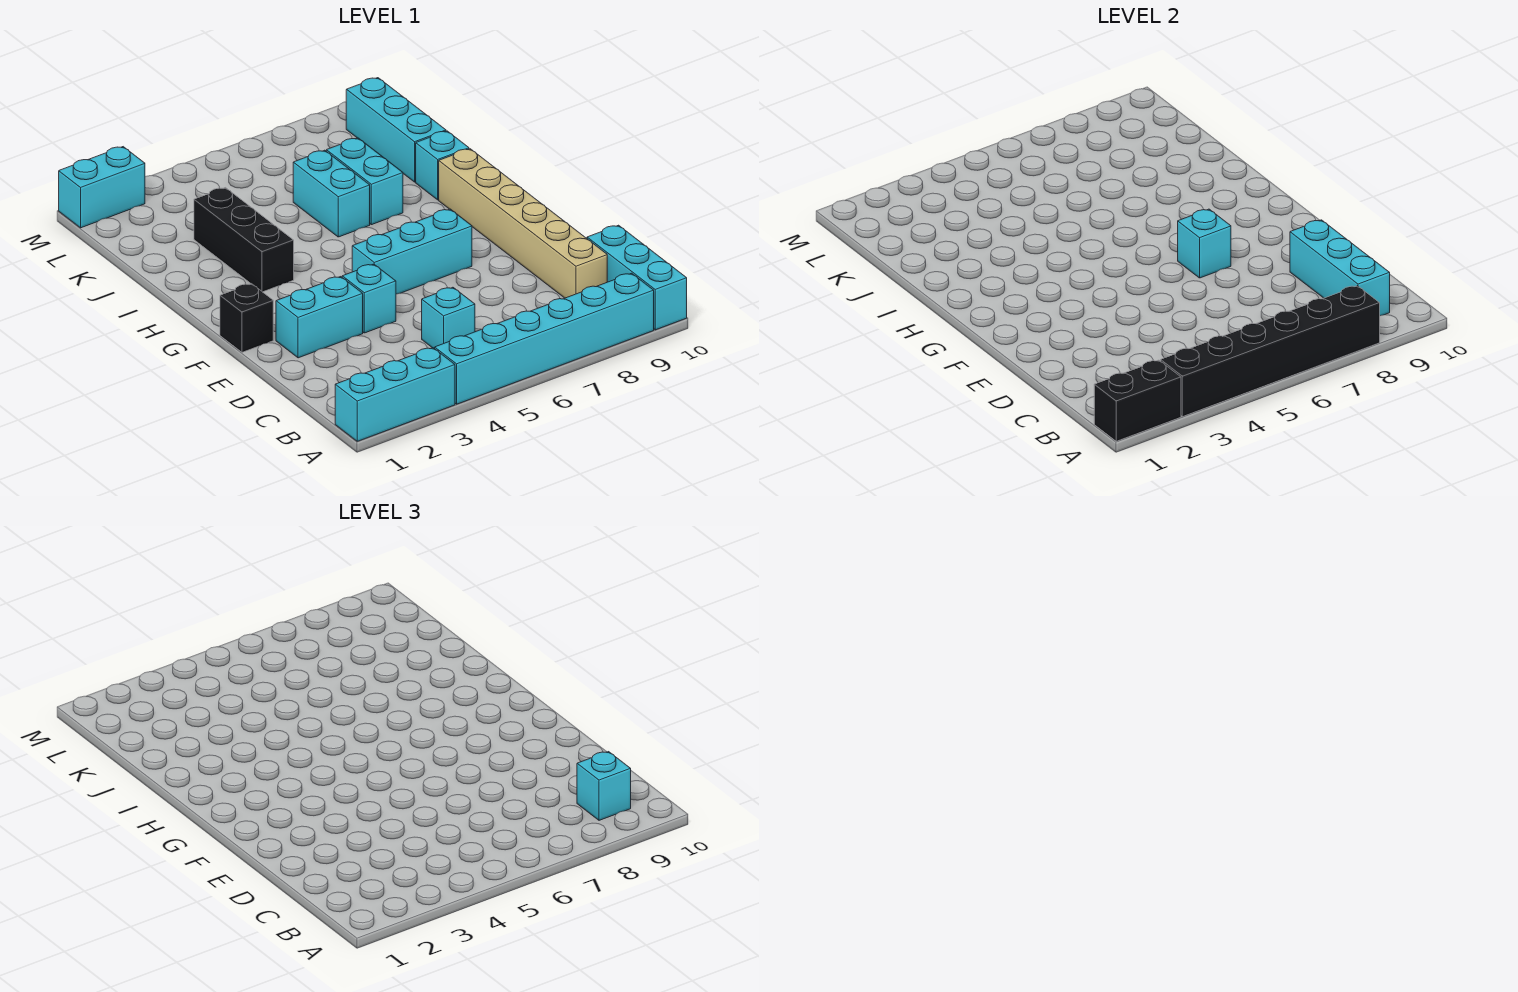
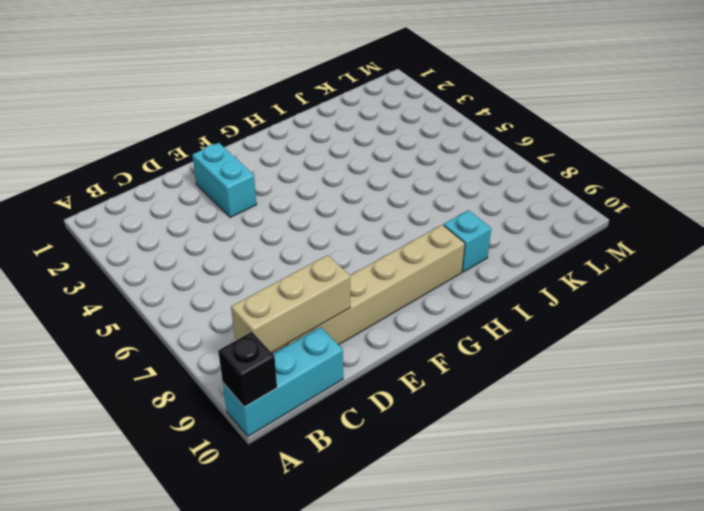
black 1x1 brick [218,332,277,407] -> black 1x1 brick moved to [220,284,273,352]
tan 1x3 brick [231,255,350,352] -> cyan 1x3 brick [1290,220,1390,316]
none -> cyan 1x3 brick [335,348,455,441]
none -> cyan 1x6 brick [435,273,654,404]
none -> cyan 1x1 brick [422,287,475,349]

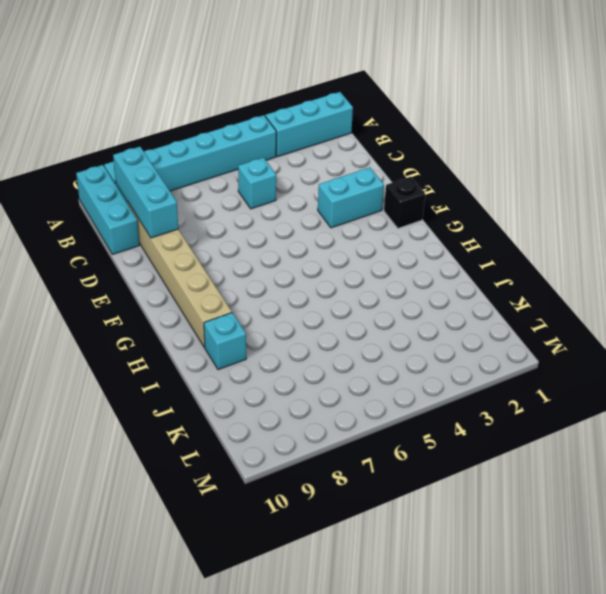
none -> cyan 1x1 brick [342,264,396,333]
none -> cyan 1x3 brick [352,209,472,294]
none -> black 1x3 brick [194,188,294,292]

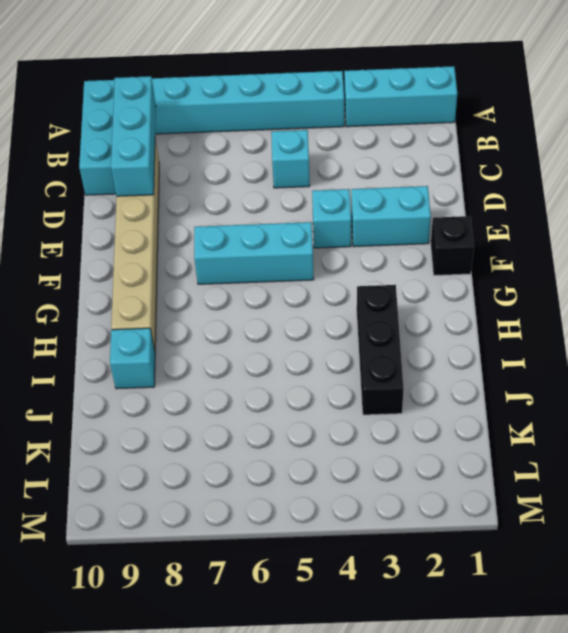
none -> cyan 1x2 brick [293,150,370,237]
none -> cyan 1x2 brick [326,138,403,225]
none -> cyan 1x3 brick [346,78,446,182]

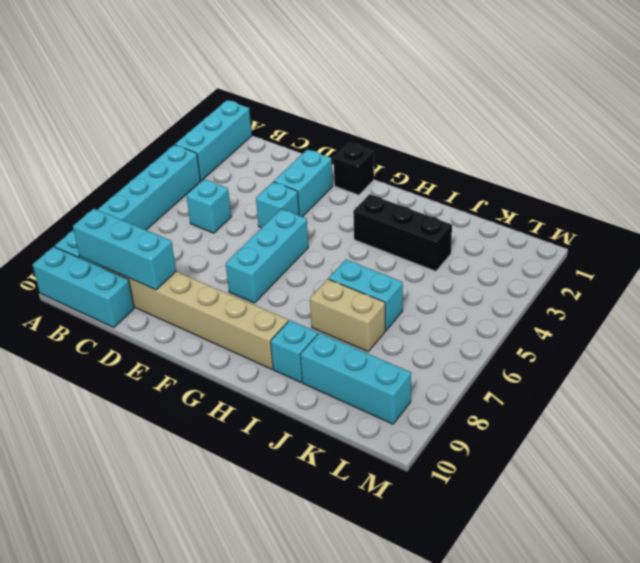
tan 1x2 brick [310,279,385,351] -> cyan 1x2 brick [326,138,403,225]
none -> cyan 1x2 brick [59,147,145,228]
none -> black 1x2 brick [1094,360,1181,441]
none -> black 1x6 brick [1161,286,1380,417]

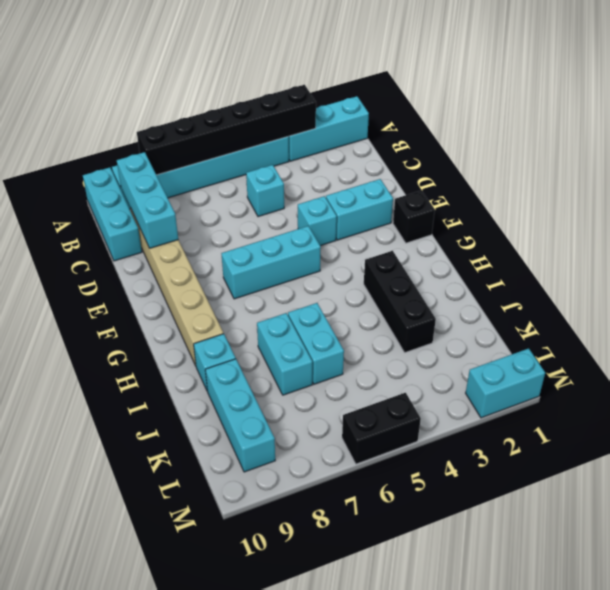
black 1x2 brick [342,393,421,464] -> black 1x2 brick moved to [1094,360,1181,441]
none -> cyan 1x1 brick [1178,209,1231,278]
none -> cyan 1x1 brick [577,752,631,820]

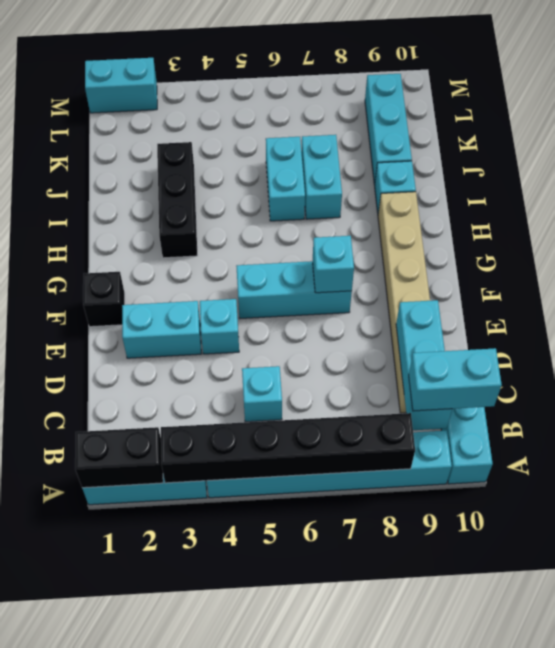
cyan 1x2 brick [409,348,502,411] -> cyan 1x1 brick [577,752,631,820]

